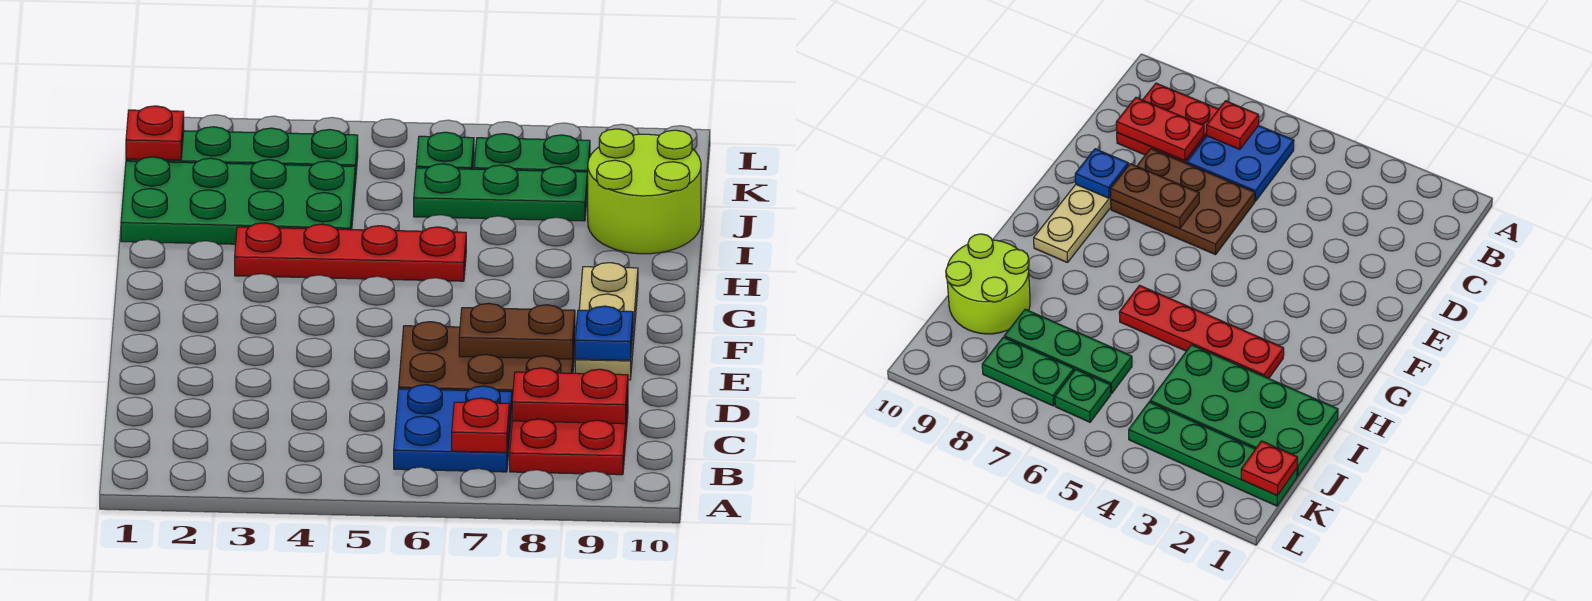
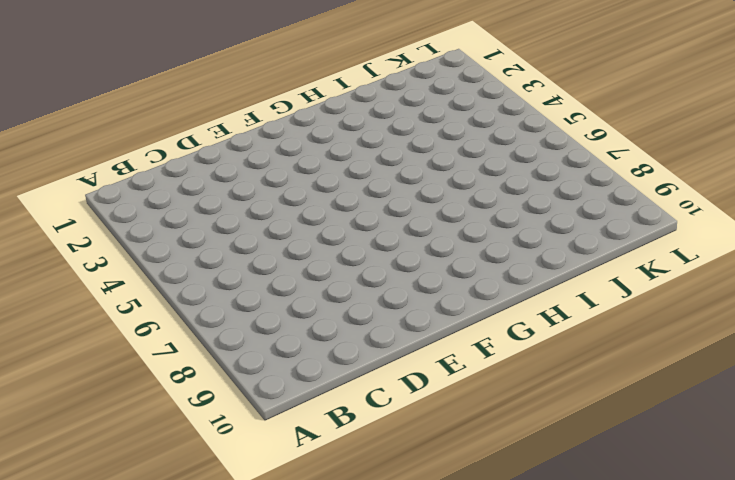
none -> blue 2x2 plate [394,385,512,472]
none -> red 2x2 plate [510,399,628,475]
none -> brown 2x3 plate [399,322,575,399]

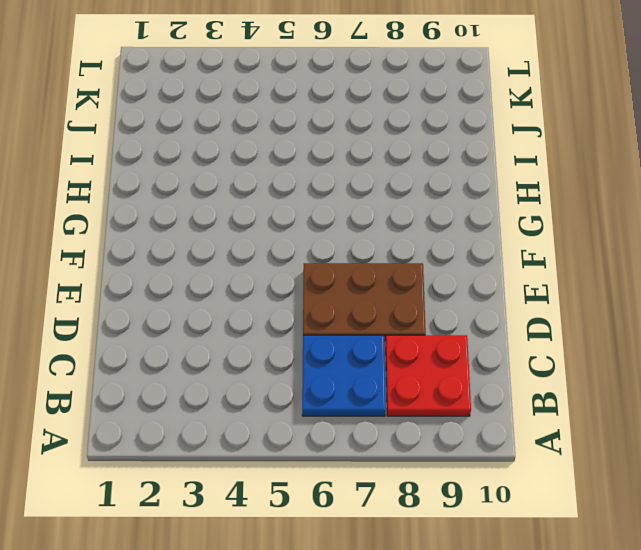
none -> tan 1x3 plate [575,263,638,380]
none -> red 1x4 plate [235,223,466,281]
none -> green 2x4 plate [121,157,355,244]

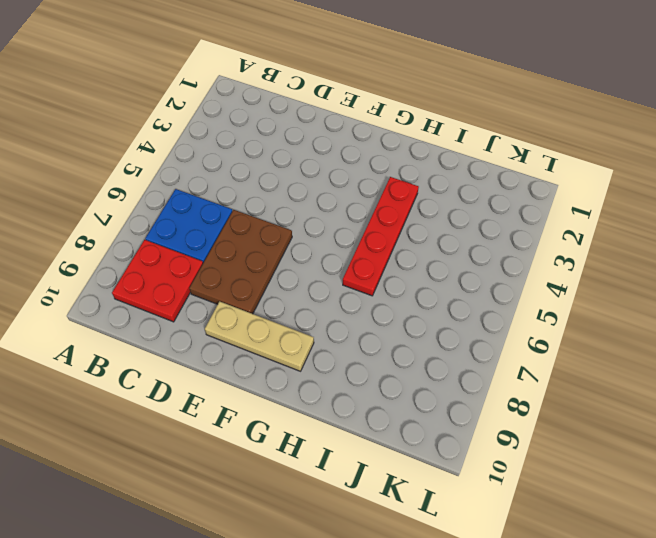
none -> green 2x4 plate [121,157,355,244]
none -> lime 2x2 round brick [587,129,701,254]
none -> green 1x3 plate [414,164,587,221]

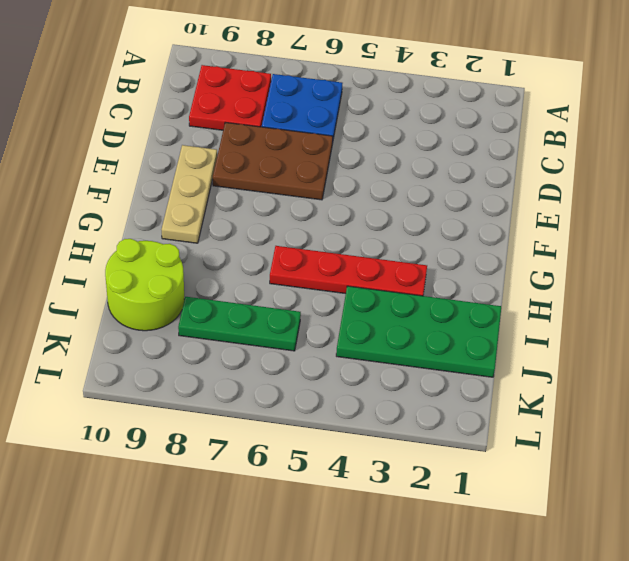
none -> green 1x4 plate [126,127,358,183]
none -> green 1x1 plate [416,132,474,169]
none -> green 1x2 plate [474,134,590,189]

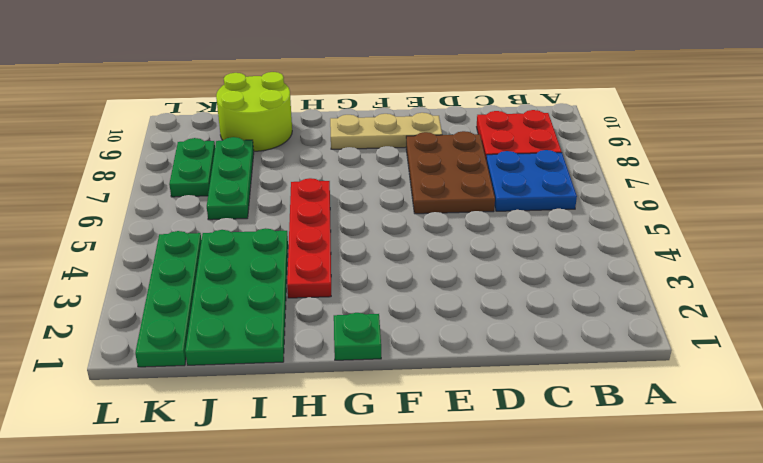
green 1x1 plate [334,313,381,360] -> green 1x1 plate moved to [416,132,474,169]
none -> red 1x1 plate [452,398,509,452]
none -> red 1x2 plate [512,368,628,424]
none -> brown 1x2 plate [459,303,575,359]

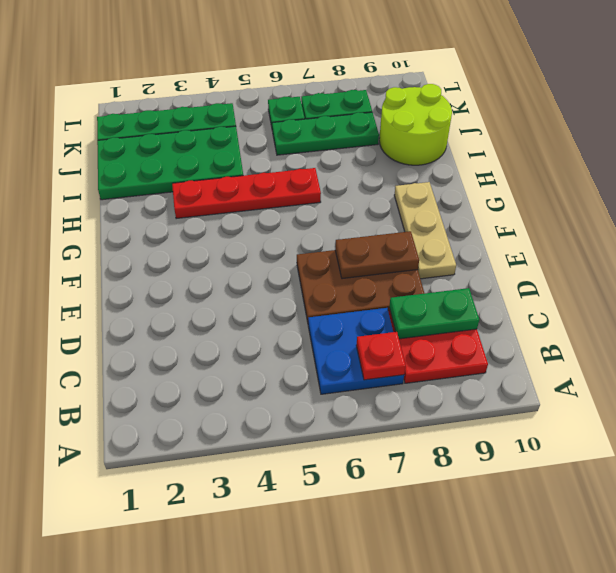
green 1x2 plate [389,288,479,339] -> red 1x2 plate [512,368,628,424]
none -> blue 1x1 plate [575,306,633,361]
none -> red 1x1 plate [126,106,184,160]

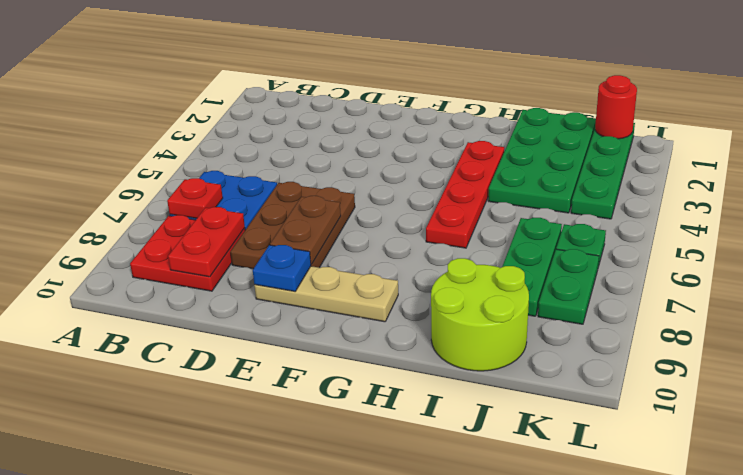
red 1x1 round brick [595,75,637,139] -> red 1x1 plate [126,106,184,160]

